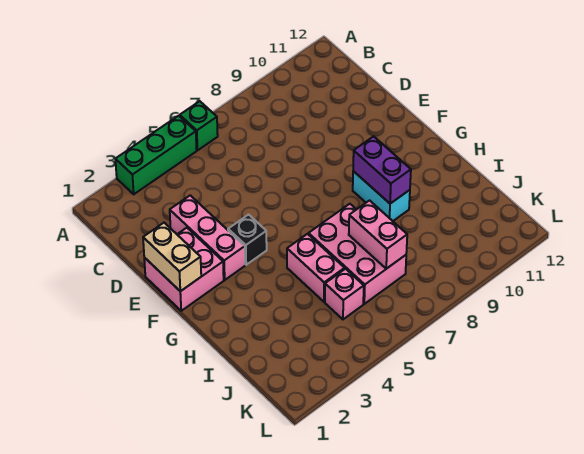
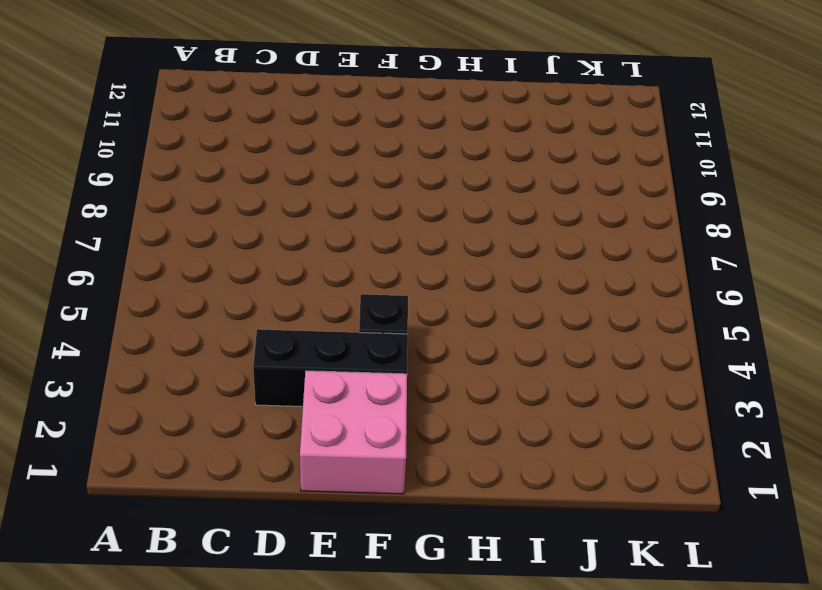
black 1x3 brick [253,329,408,406] -> pink 1x3 brick [170,195,245,280]
none -> green 1x3 brick [115,116,197,194]
none -> green 1x1 brick [180,101,218,150]
none -> cyan 1x2 brick [353,171,410,221]

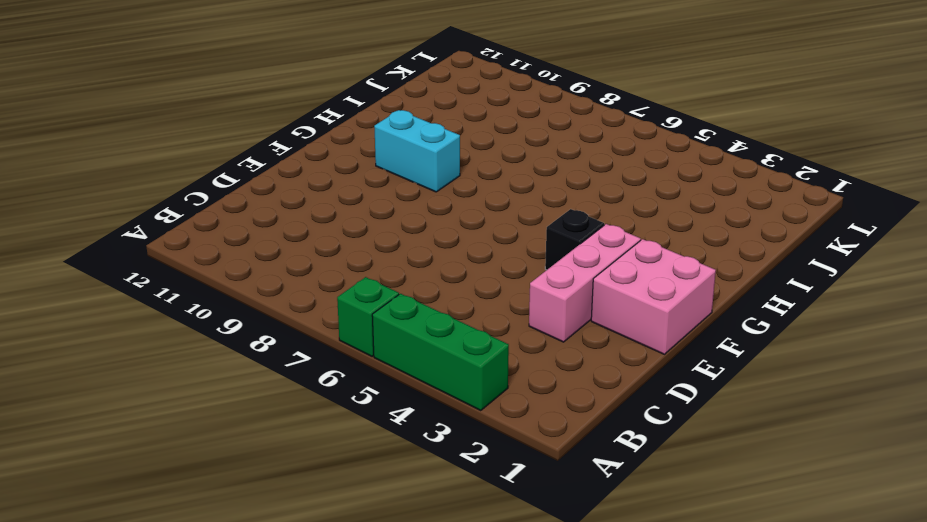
cyan 1x2 brick [374,110,460,192] -> cyan 1x2 brick turned to [353,171,410,221]
none -> pink 1x2 brick [287,234,345,302]
none -> pink 2x3 brick [309,204,406,304]
none -> pink 1x1 brick [325,269,364,319]

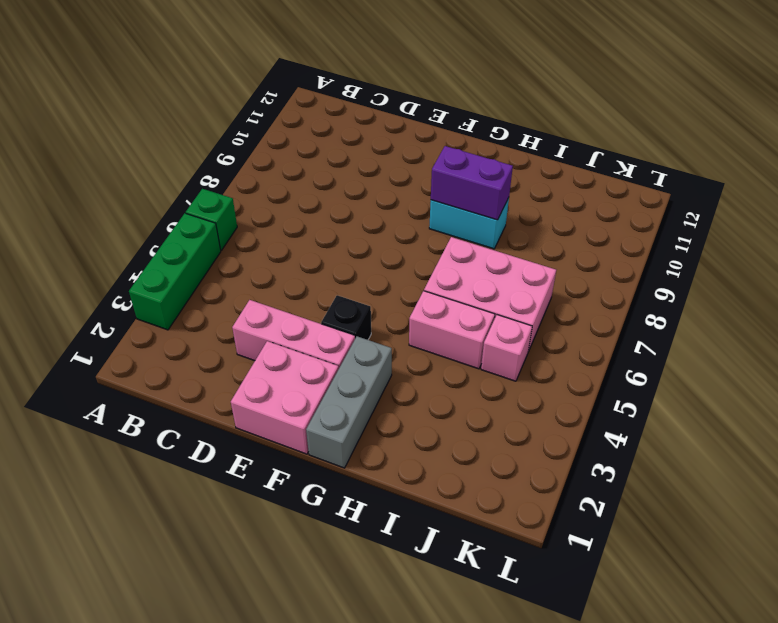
grey 1x3 brick [306,336,392,468] -> none
none -> tan 1x2 brick [143,223,201,291]
none -> pink 1x2 brick [349,201,407,269]

